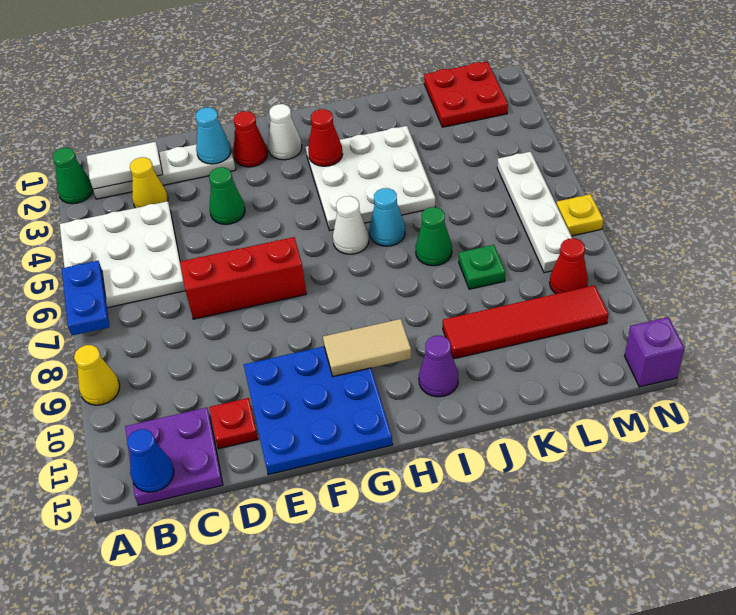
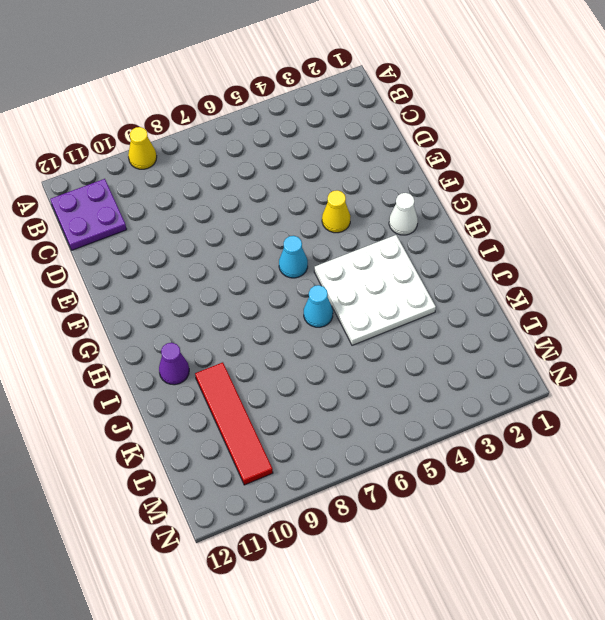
yellow 1x1 cone [322,190,350,233] -> yellow 1x1 cone moved to [130,157,168,208]
cyan 1x1 cone [279,236,308,278] -> cyan 1x1 cone moved to [196,107,231,164]
none -> green 1x1 cone [52,148,93,204]
none -> white 3x3 plate [60,201,185,308]
none -> white 1x4 plate [93,138,235,199]
none -> red 1x3 brick [180,237,306,319]

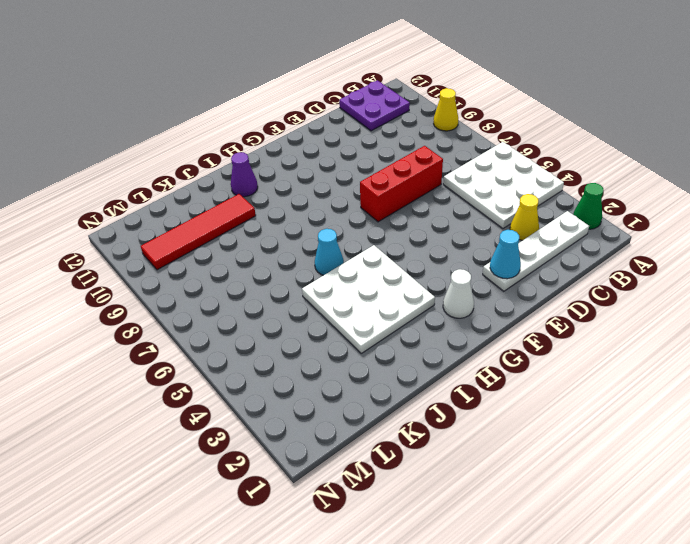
none -> red 1x1 plate [209,398,258,449]
none -> green 1x1 cone [209,167,245,224]
none -> blue 3x3 plate [244,346,393,475]
none -> red 1x1 cone [233,111,267,167]

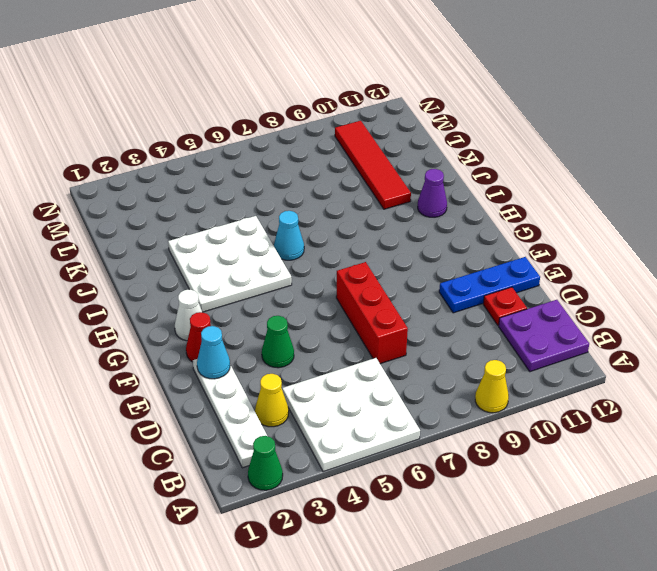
blue 1x3 plate [439,257,540,313] -> blue 3x3 plate [244,346,393,475]
none -> white 1x1 cone [333,196,369,254]
none -> green 1x1 cone [416,207,452,266]
none -> green 1x1 plate [459,245,505,289]
none -> red 2x2 plate [424,61,508,127]

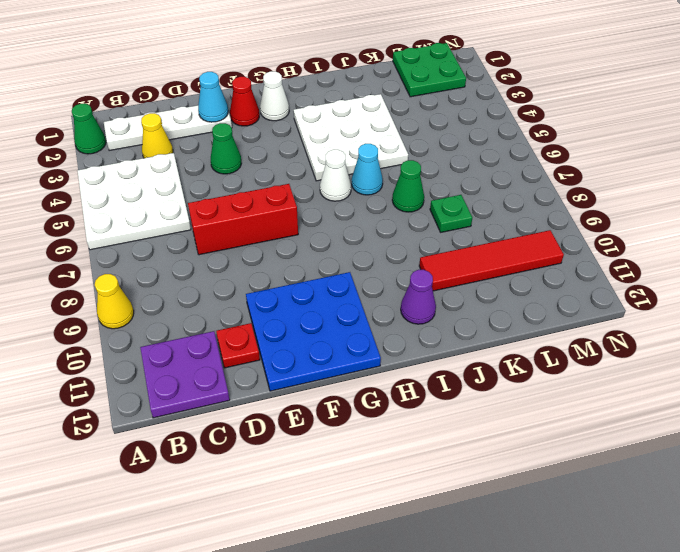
green 2x2 plate [393,43,466,97] -> red 2x2 plate [424,61,508,127]
none -> white 1x4 plate [497,152,572,273]
none -> red 1x1 cone [550,238,588,294]
none -> yellow 1x1 plate [556,194,603,236]
none -> purple 1x1 brick [625,317,685,387]

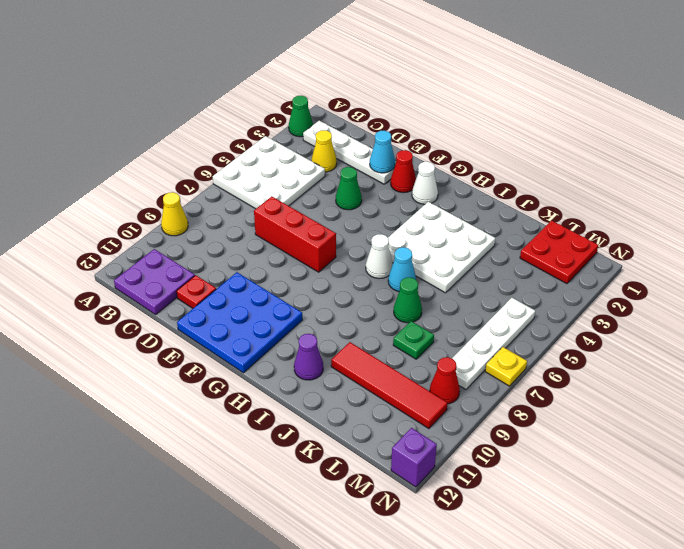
none -> blue 1x2 plate [62,261,110,335]
none -> white 1x2 tile [86,142,163,189]
none -> blue 1x1 cone [127,429,174,492]
none -> tan 1x2 tile [323,319,412,376]

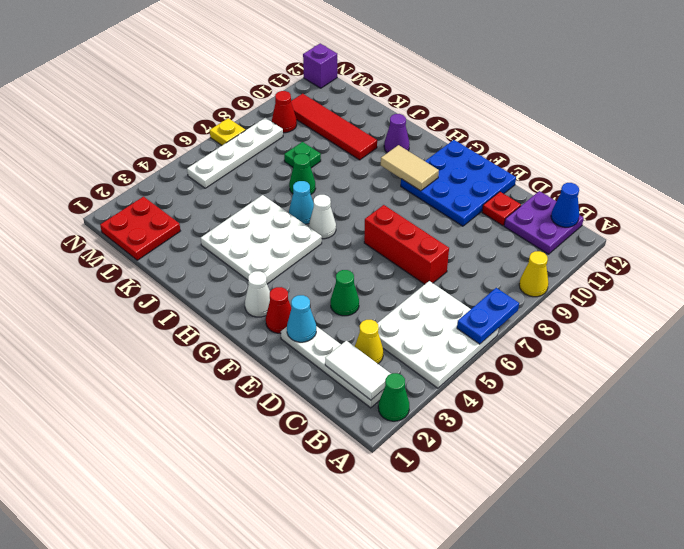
none -> red 1x1 cone [308,109,343,166]

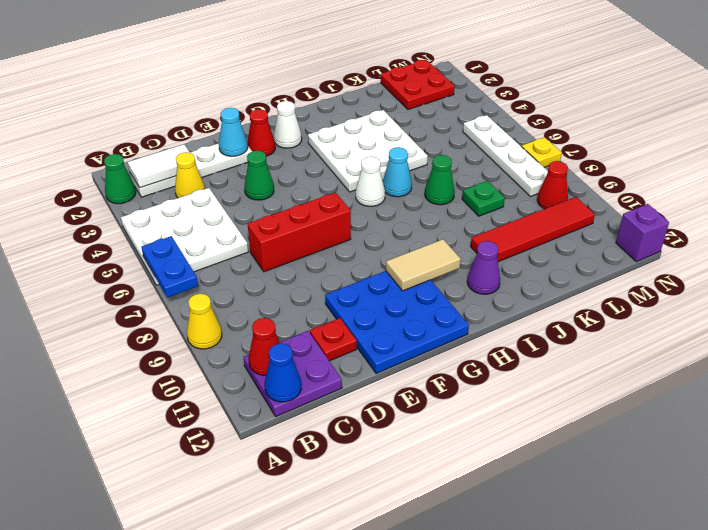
red 1x1 cone [249,318,280,375] -> red 1x1 cone moved to [308,109,343,166]

